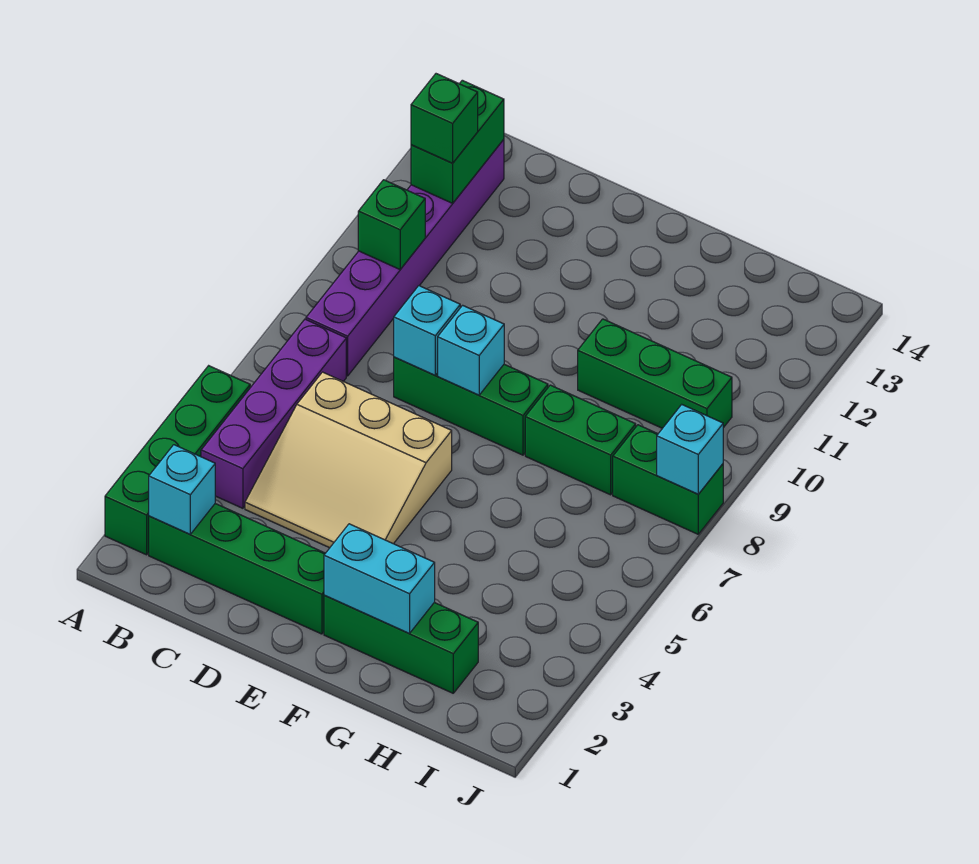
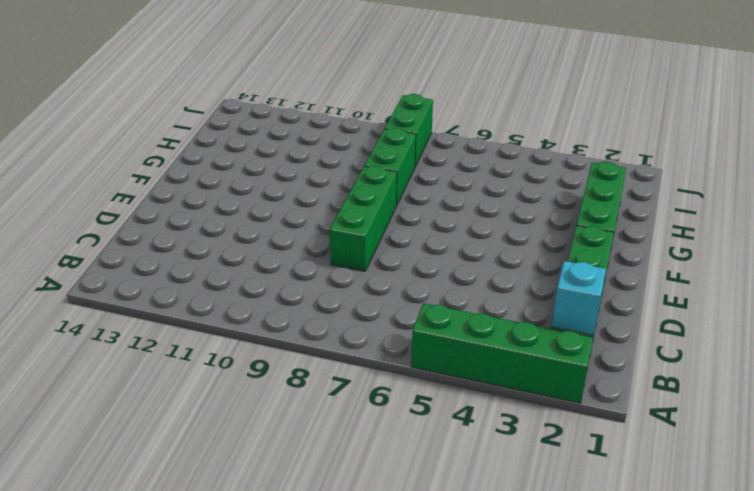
none -> purple 1x4 brick [201,319,346,508]
none -> purple 1x6 brick [306,139,504,376]
none -> tan 3x3 slope [245,372,452,548]

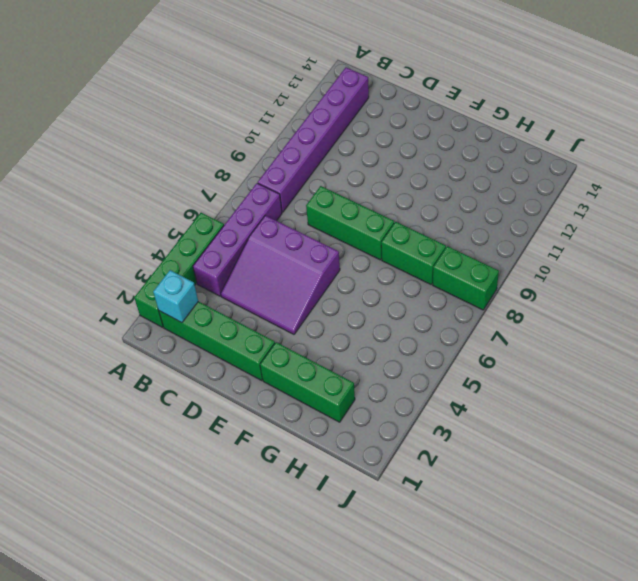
purple 3x3 slope [221,215,340,334] -> tan 3x3 slope [245,372,452,548]
none -> green 1x3 brick [578,319,732,428]
none -> green 1x1 brick [358,180,425,269]
none -> green 1x2 brick [411,80,504,203]

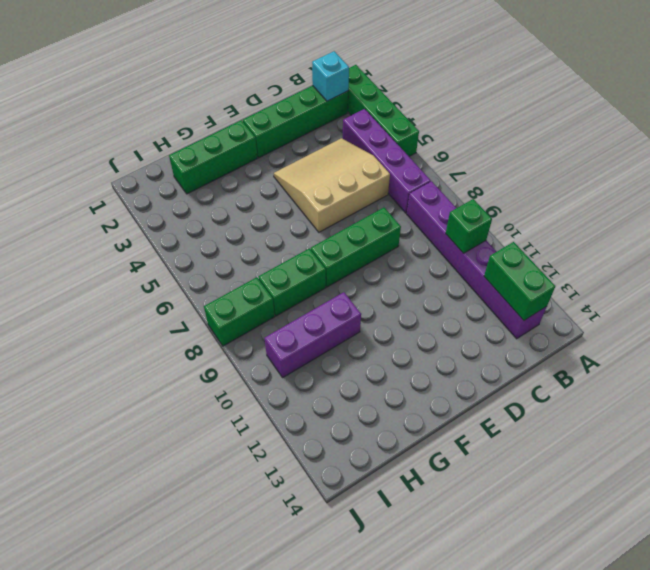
purple 1x3 brick [265,292,361,377] -> green 1x3 brick [578,319,732,428]
none -> cyan 1x1 brick [394,286,460,375]
none -> cyan 1x1 brick [438,305,504,395]
none -> cyan 1x2 brick [324,524,435,633]

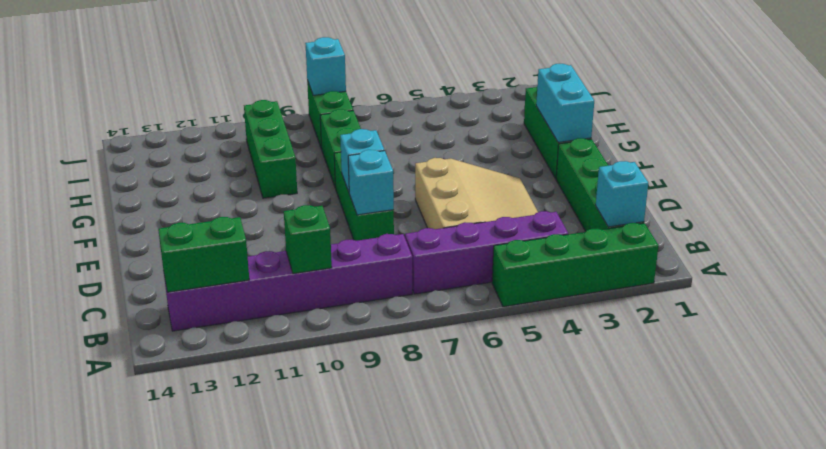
none -> green 1x1 brick [411,74,478,163]

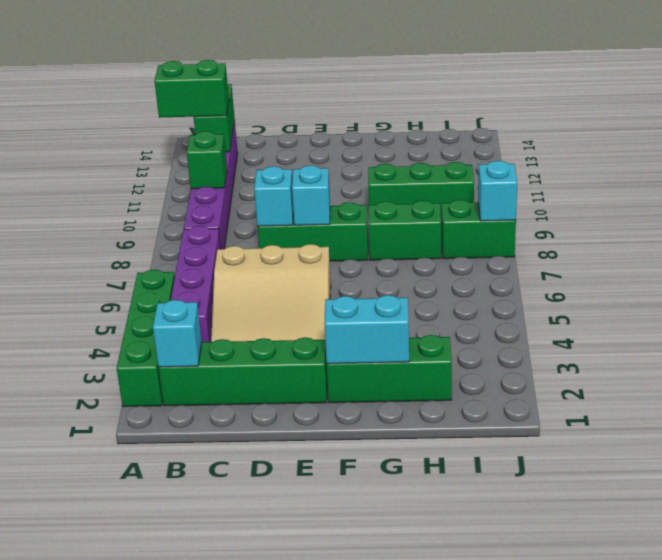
green 1x2 brick [155,60,229,118] -> green 1x1 brick [411,74,478,163]

